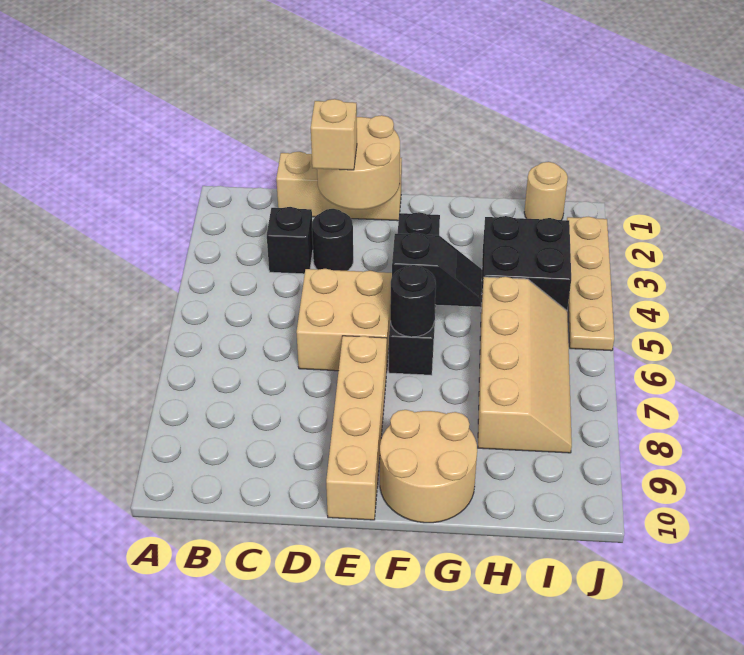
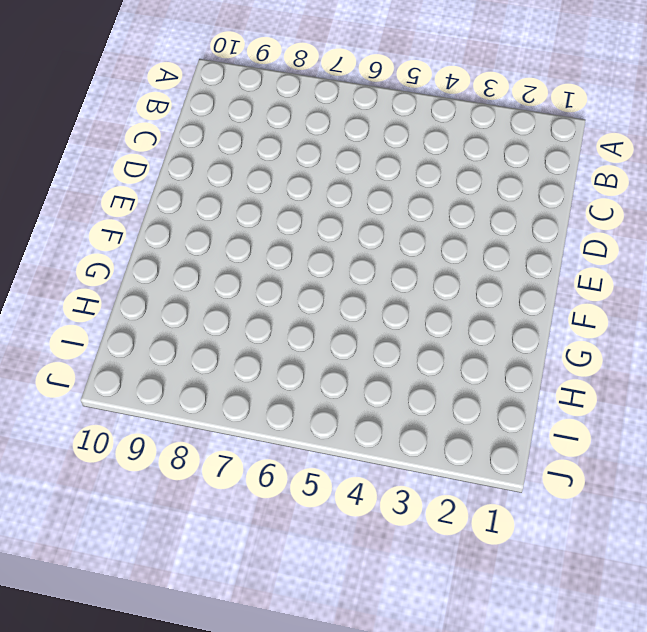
none -> tan 1x3 brick [276,152,402,221]
none -> black 1x1 brick [267,207,313,274]
none -> black 1x1 round brick [312,209,353,271]

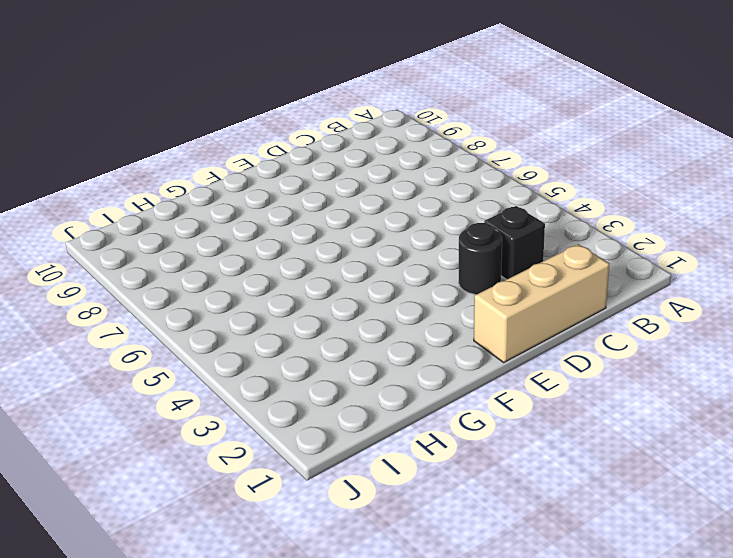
none -> tan 2x2 brick [296,269,392,373]
none -> tan 1x4 brick [326,336,387,520]
none -> black 1x4 brick [389,212,440,375]

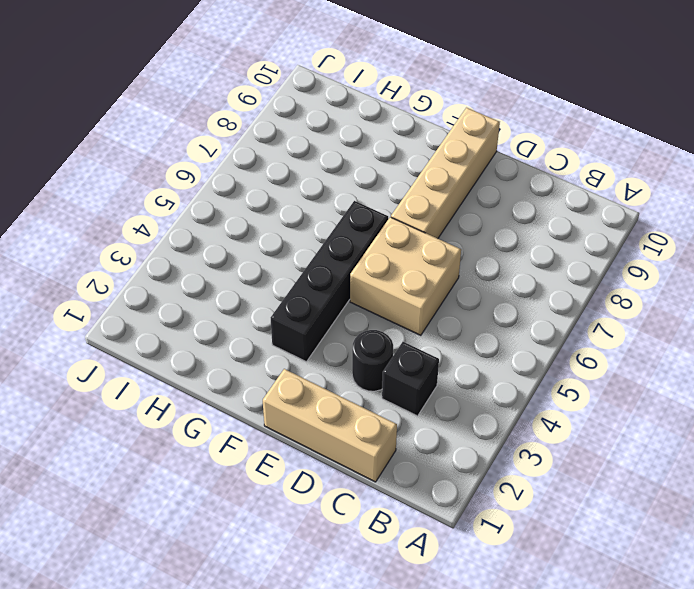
none -> tan 2x2 round brick [380,410,477,523]
none -> black 2x2 brick [481,216,571,310]
none -> tan 2x4 slope [478,277,572,453]

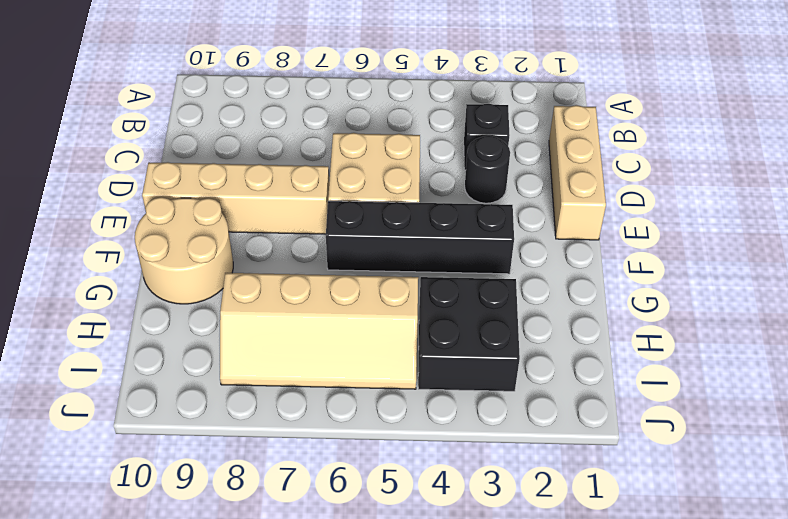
none -> tan 1x1 round brick [524,162,568,220]
none -> tan 1x4 plate [567,217,614,351]
none -> tan 2x2 round brick [317,115,400,209]

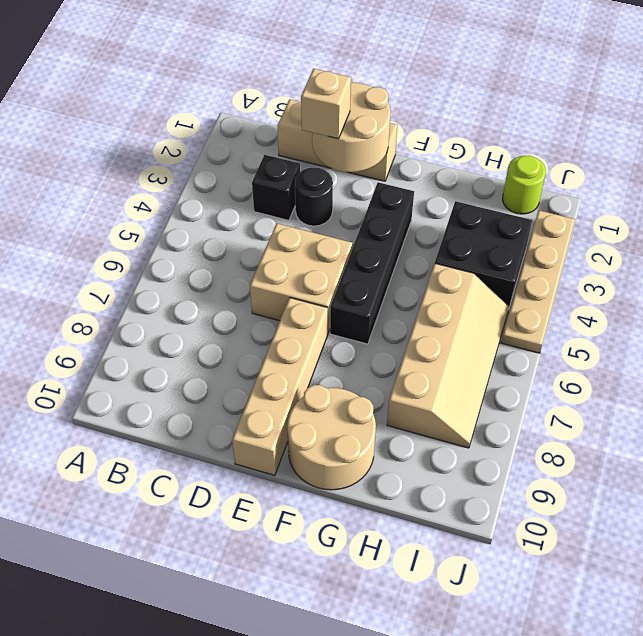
lime 1x1 round brick [503,156,546,214] -> tan 1x1 round brick [524,162,568,220]
none -> black 1x2 slope [392,233,482,307]
none -> black 1x1 round brick [390,265,436,337]

